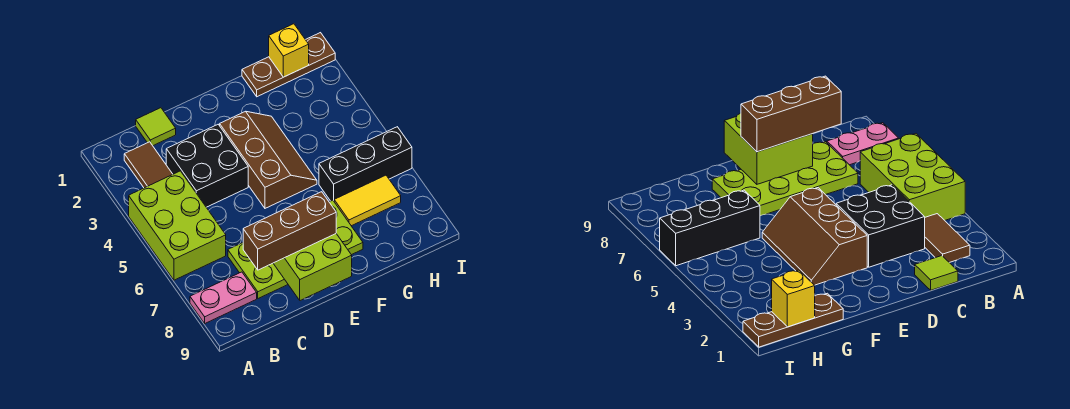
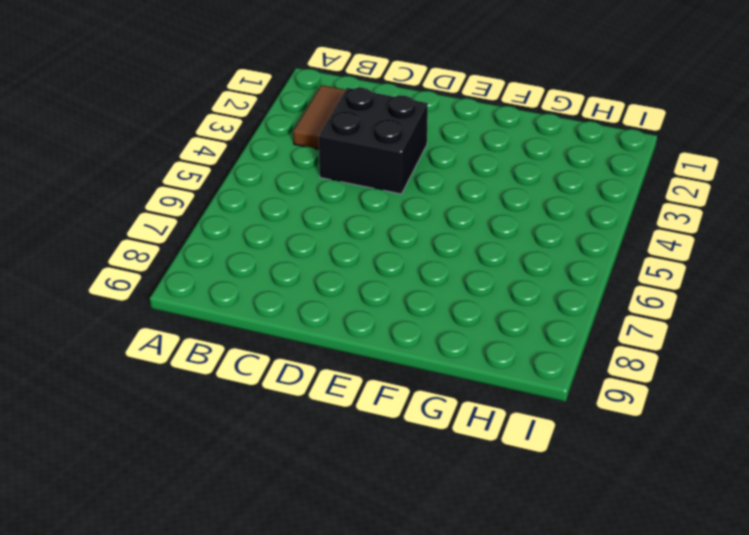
none -> lime 2x3 brick [129,171,226,280]
none -> pink 1x2 plate [190,272,257,323]
none -> lime 1x1 tile [136,108,176,146]

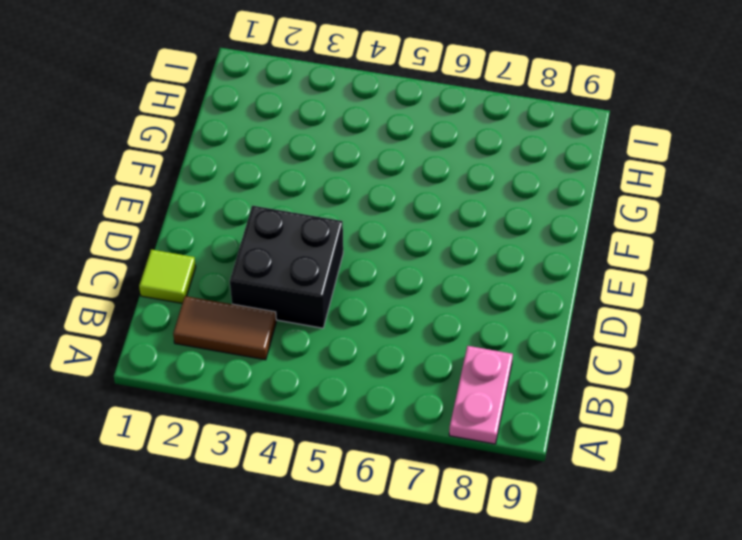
none -> lime 2x3 brick [129,171,226,280]
none -> lime 2x4 plate [228,200,363,298]
none -> brown 2x3 slope [220,111,317,208]

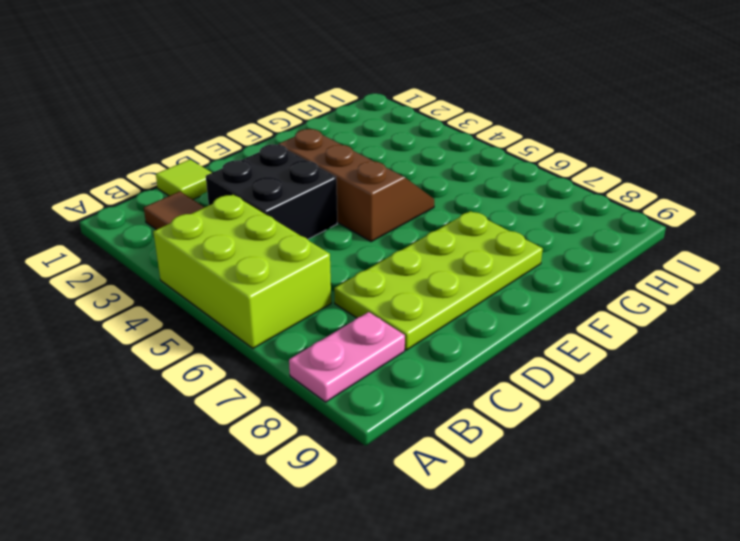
none -> brown 1x3 plate [242,33,335,97]
none -> black 1x3 brick [319,127,412,201]
none -> yellow 1x2 tile [334,175,401,226]

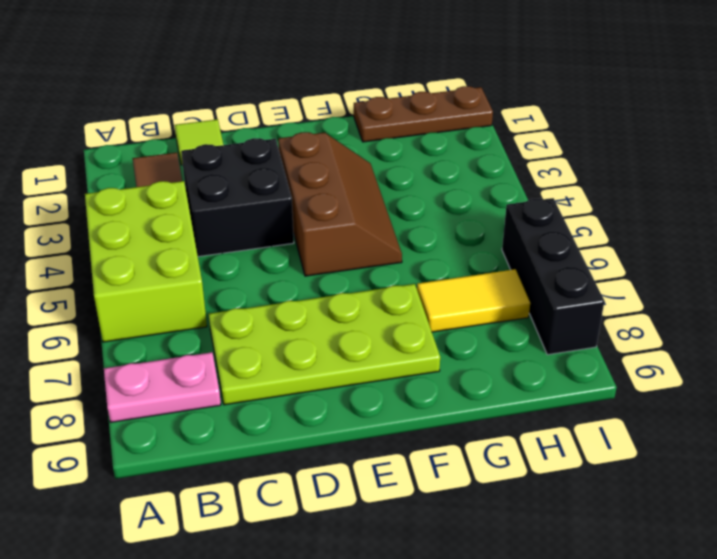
black 1x3 brick [502,198,604,355] -> black 1x3 brick turned to [319,127,412,201]
none -> lime 2x2 brick [273,234,352,300]
none -> yellow 1x1 brick [269,24,309,77]
none -> brown 1x3 brick [243,192,336,270]

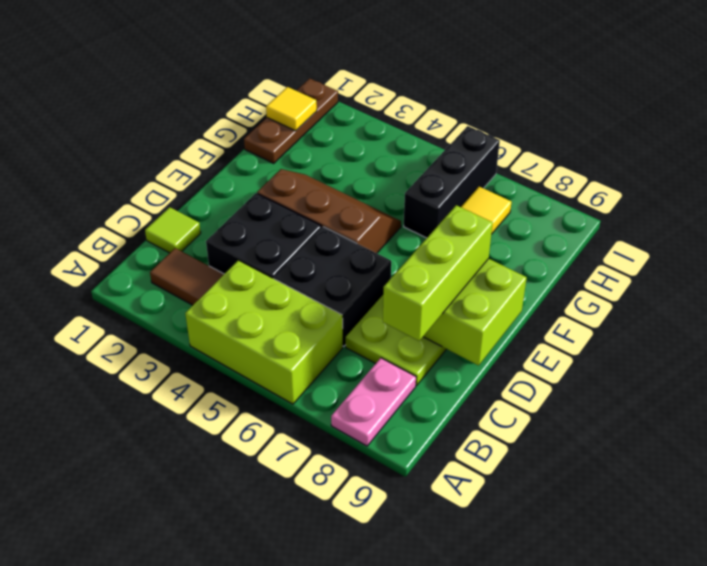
black 2x2 brick [274,227,391,346] -> none
lime 1x3 brick [383,205,493,341] -> brown 1x3 brick [243,192,336,270]
yellow 1x1 tile [266,87,317,131] -> yellow 1x1 brick [269,24,309,77]

